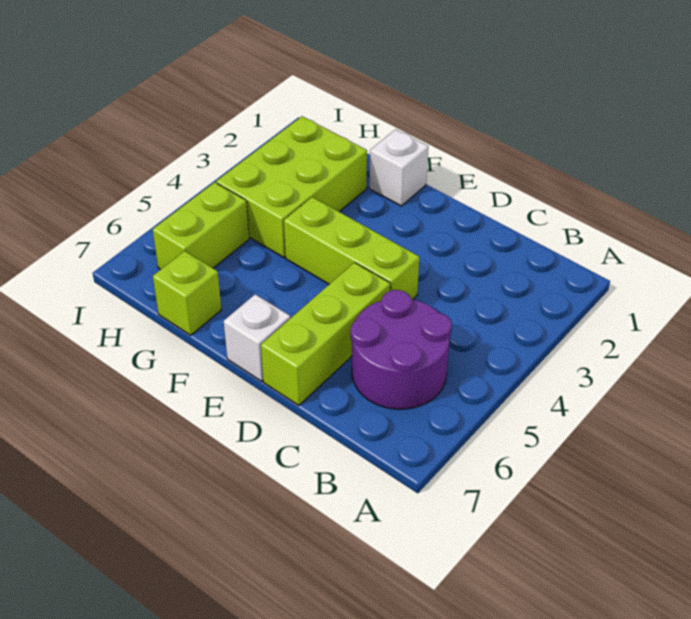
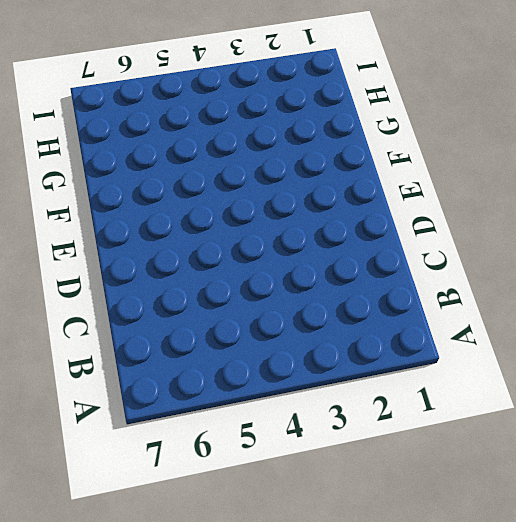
none -> purple 2x2 round brick [351,290,452,409]
none -> lime 1x3 brick [284,197,419,299]

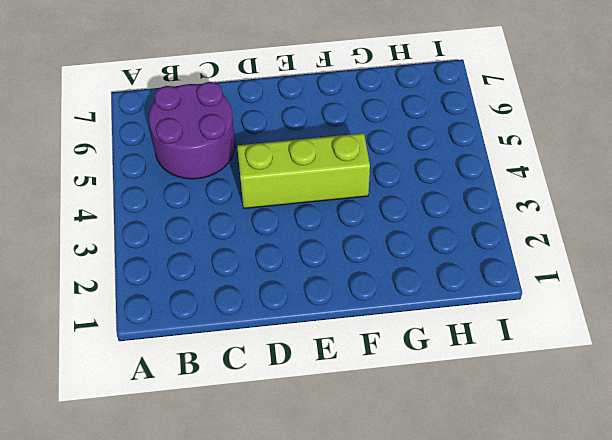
none -> lime 1x3 brick [261,263,390,406]
none -> white 1x1 brick [224,294,290,381]

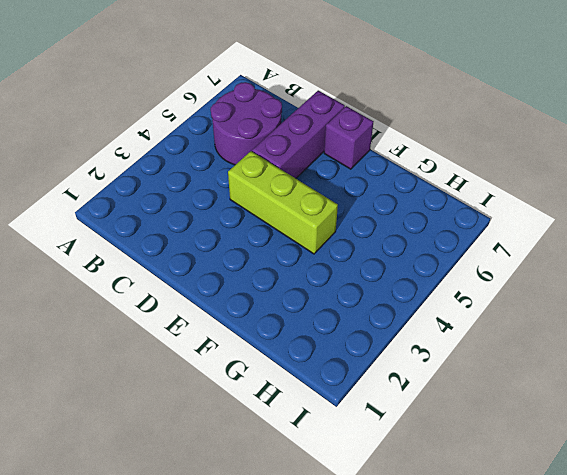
purple 1x3 brick [252,91,345,178] -> lime 1x3 brick [261,263,390,406]
purple 1x1 brick [324,106,373,169] -> white 1x1 brick [224,294,290,381]
none -> white 1x1 brick [369,129,428,206]
none -> lime 2x3 brick [216,116,367,257]

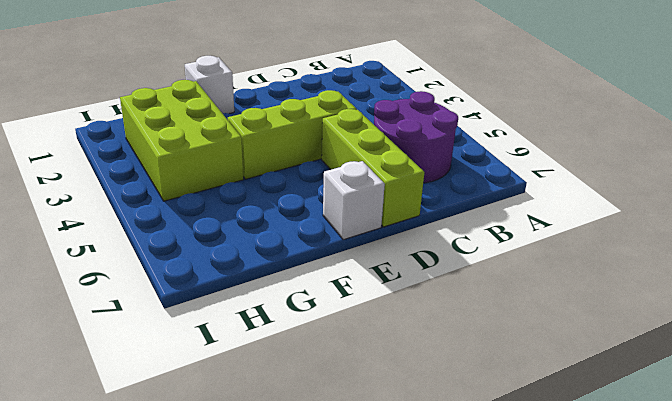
none -> lime 1x1 brick [153,251,222,335]
none -> lime 1x2 brick [153,182,249,269]

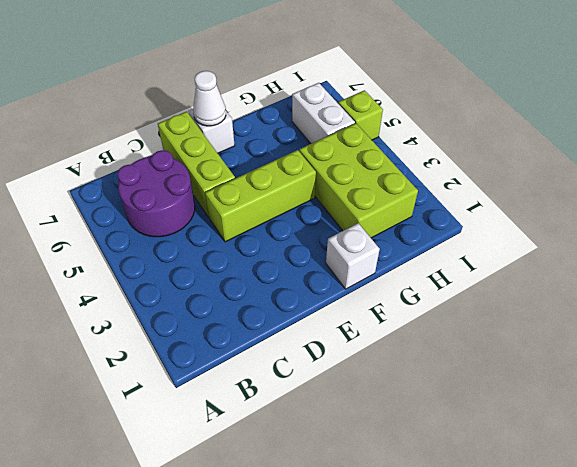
white 1x1 cone [193,71,226,126] -> none
white 1x2 brick [292,83,355,144] -> lime 1x2 brick [153,182,249,269]
lime 1x1 brick [338,90,383,140] -> lime 1x1 brick moved to [153,251,222,335]

